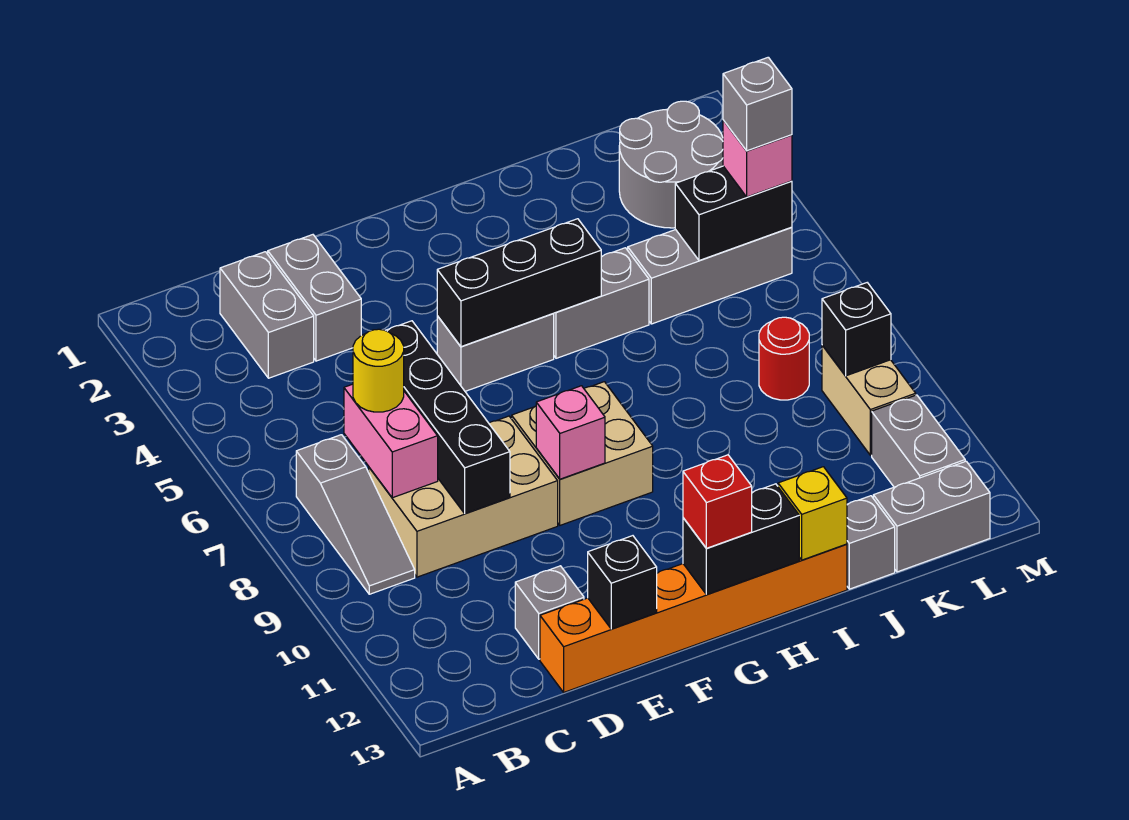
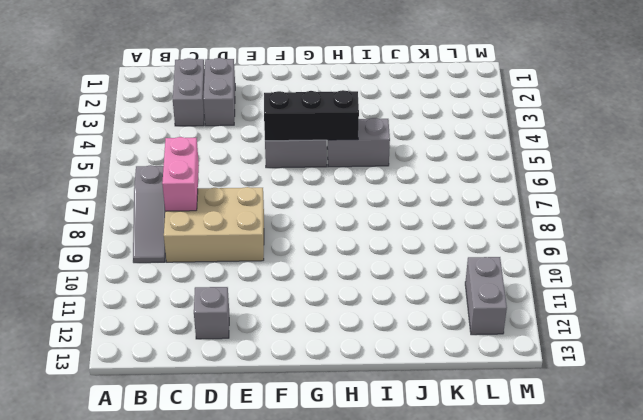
none -> orange 1x6 brick [540,544,847,692]
none -> tan 2x2 brick [512,382,653,525]
none -> grey 1x3 brick [628,227,792,324]

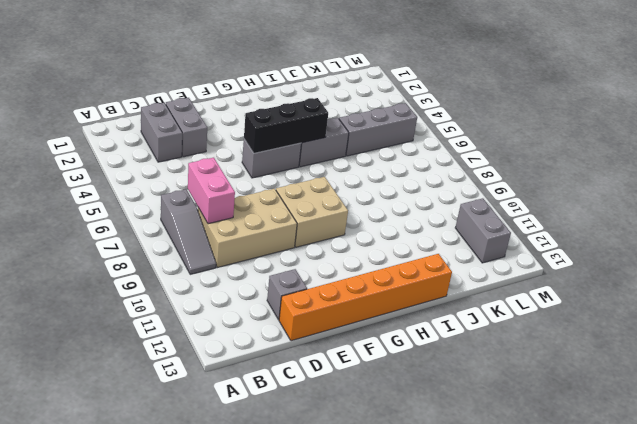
none -> grey 1x1 brick [847,496,895,589]
none -> grey 2x2 round brick [619,101,723,228]
none -> red 1x1 round brick [759,317,809,400]

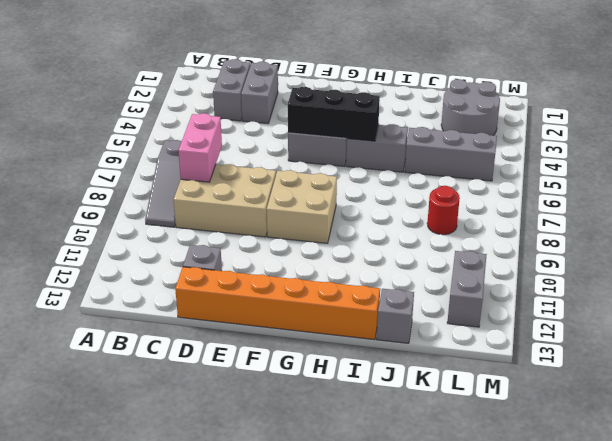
none -> grey 1x2 brick [873,461,990,572]
none -> tan 1x2 brick [822,345,916,455]
none -> black 1x4 brick [385,321,510,513]

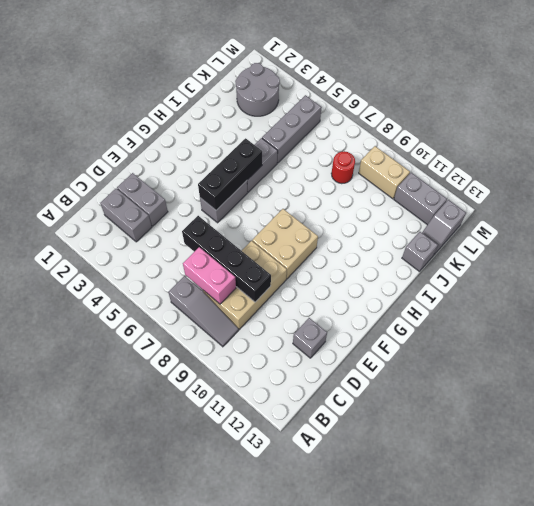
grey 1x2 slope [422,200,466,255] -> grey 1x2 brick [873,461,990,572]
none -> orange 1x6 brick [540,544,847,692]
none -> black 1x1 brick [588,536,657,629]
none -> pink 1x1 brick [536,386,605,479]

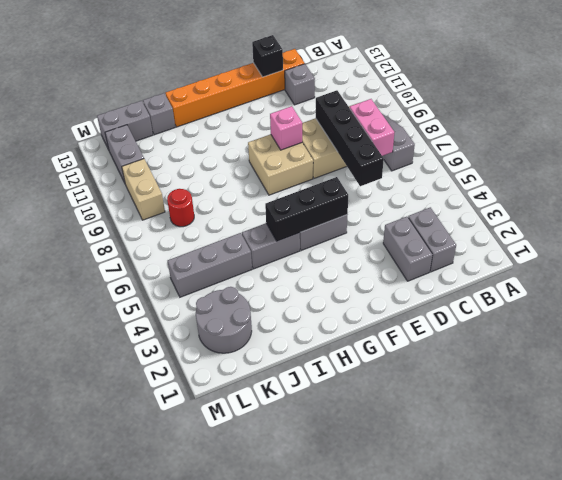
none -> black 1x2 brick [683,484,799,595]
none -> yellow 1x1 brick [778,467,847,560]
none -> black 1x2 brick [675,166,792,261]

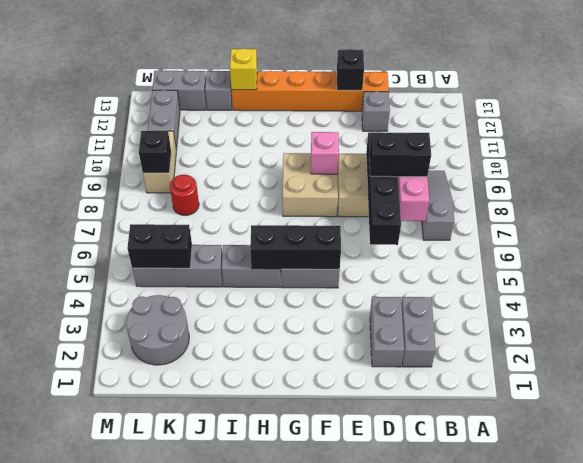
black 1x2 brick [369,132,431,177] -> black 1x2 brick moved to [683,484,799,595]
none -> yellow 1x1 round brick [353,329,404,412]
none -> red 1x1 brick [683,455,752,548]
none -> pink 1x1 brick [723,120,792,197]

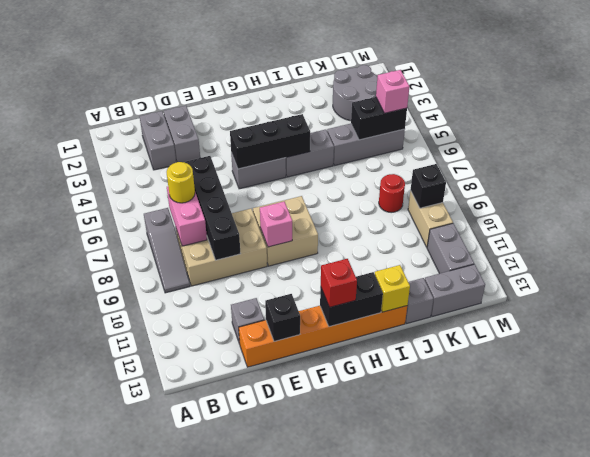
none -> grey 1x1 brick [723,57,792,151]

